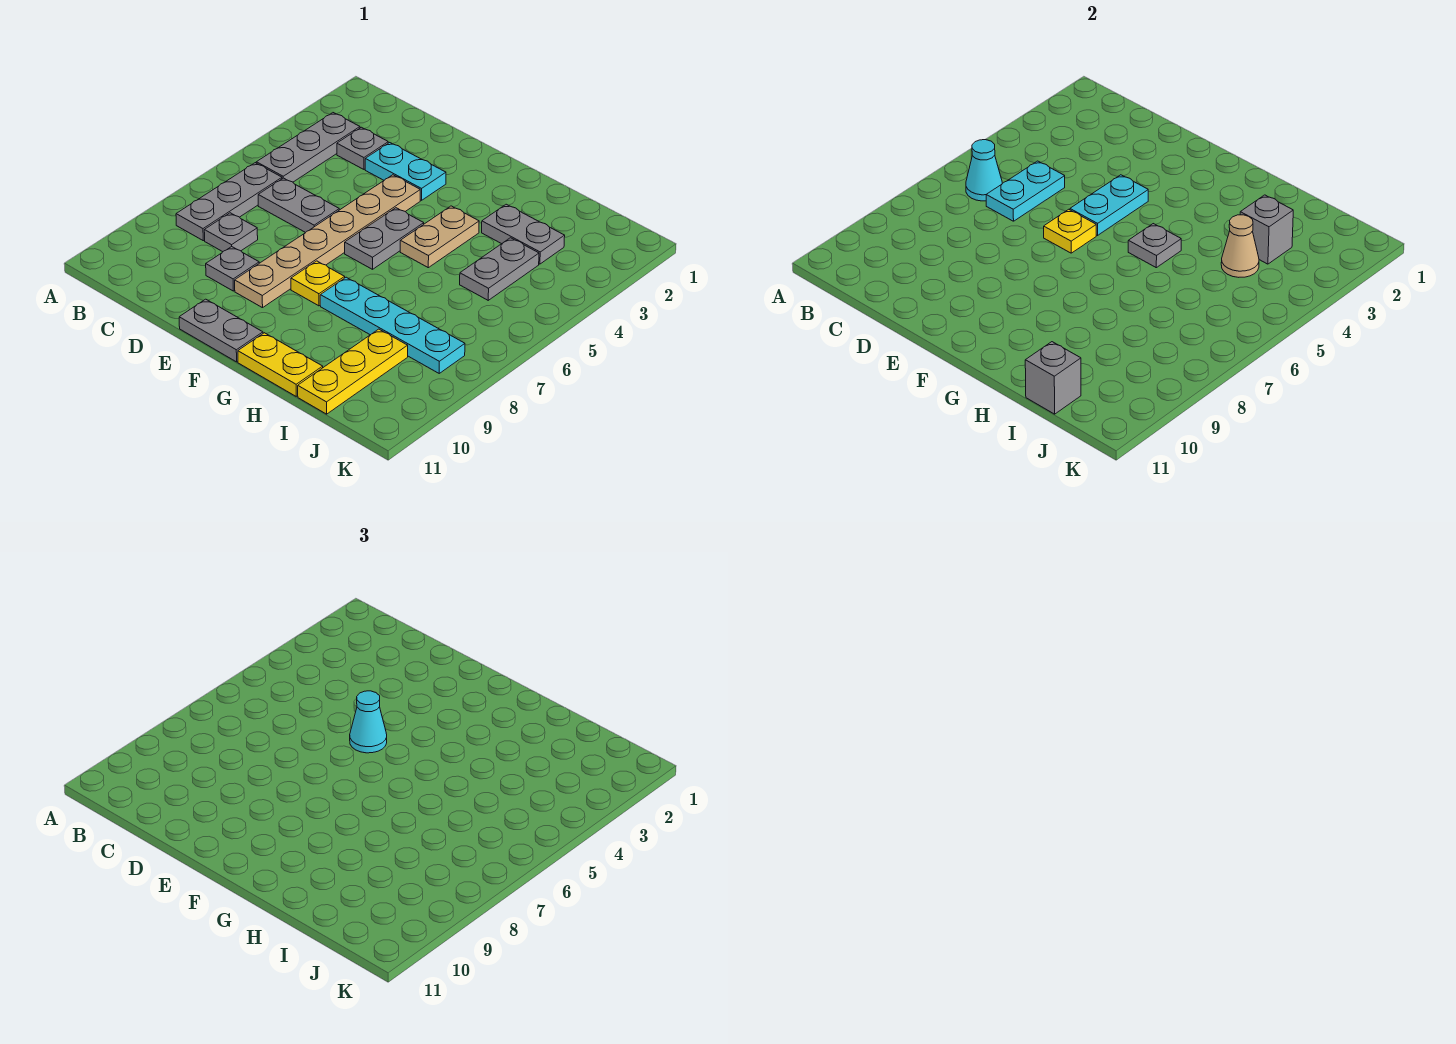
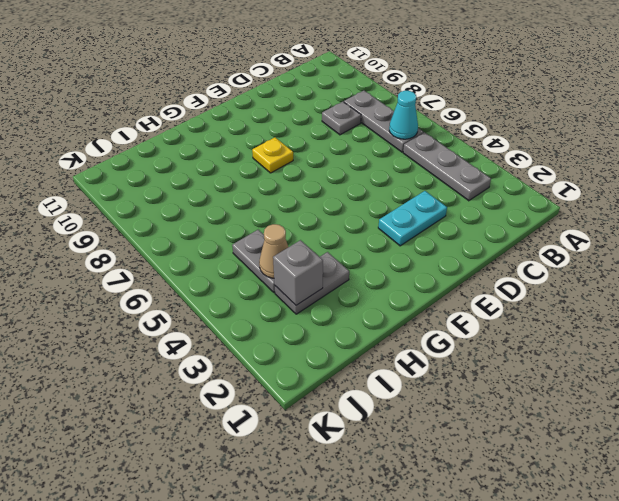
none -> grey 1x1 plate [337,127,388,169]
none -> grey 1x2 plate [258,178,339,233]
none -> grey 1x1 plate [206,247,259,291]

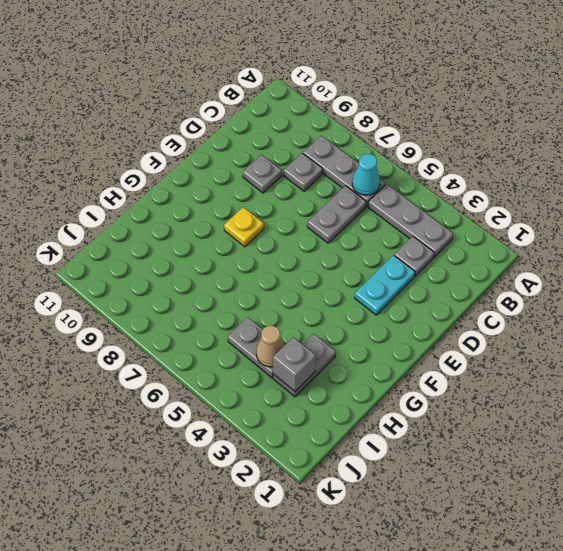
none -> tan 1x6 plate [235,175,420,308]
none -> grey 1x2 plate [179,299,263,362]
none -> grey 1x2 plate [345,208,424,269]

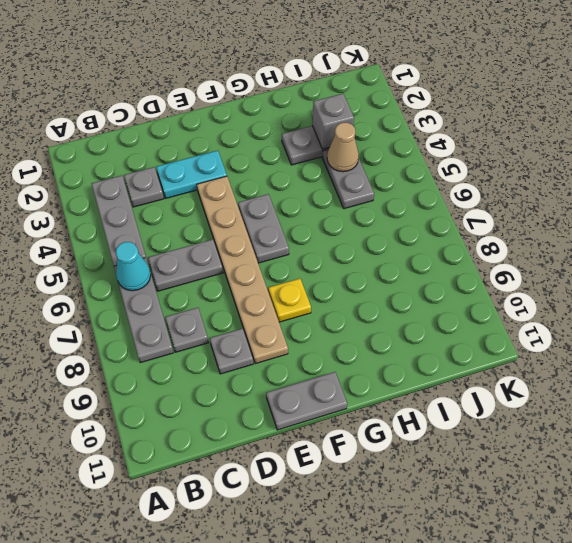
none -> tan 1x2 plate [400,206,479,268]
none -> cyan 1x4 plate [320,277,465,373]
none -> yellow 1x2 plate [238,333,323,396]

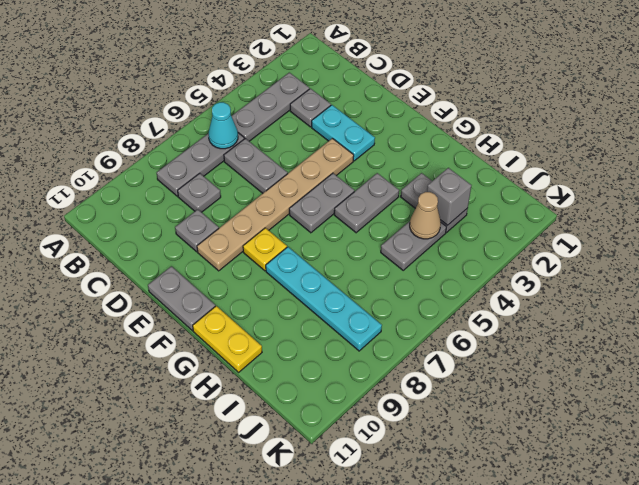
grey 1x2 plate [334,173,399,233] -> tan 1x2 plate [400,206,479,268]
none -> yellow 1x3 plate [298,329,408,414]
none -> cyan 1x2 plate [986,161,1065,221]
none -> cyan 1x2 plate [1070,175,1148,235]

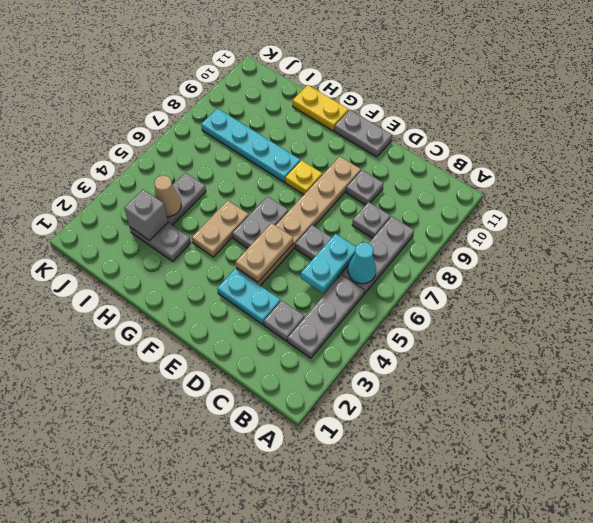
tan 1x2 plate [236,223,293,282] -> cyan 1x2 plate [1070,175,1148,235]
none -> yellow 1x3 plate [298,329,408,414]
none -> yellow 1x1 plate [1044,209,1096,253]
none -> grey 1x1 plate [1128,224,1181,268]

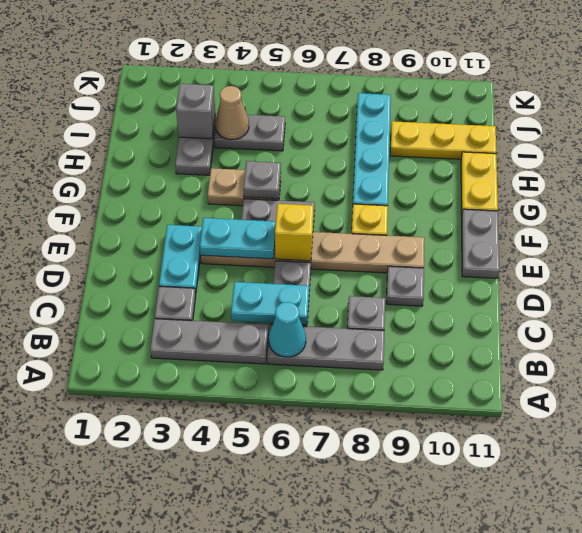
yellow 1x1 brick [275,204,313,261] -> yellow 1x1 plate [1044,209,1096,253]
none -> grey 1x1 brick [1025,342,1081,414]
none -> cyan 1x1 cone [350,691,387,753]

